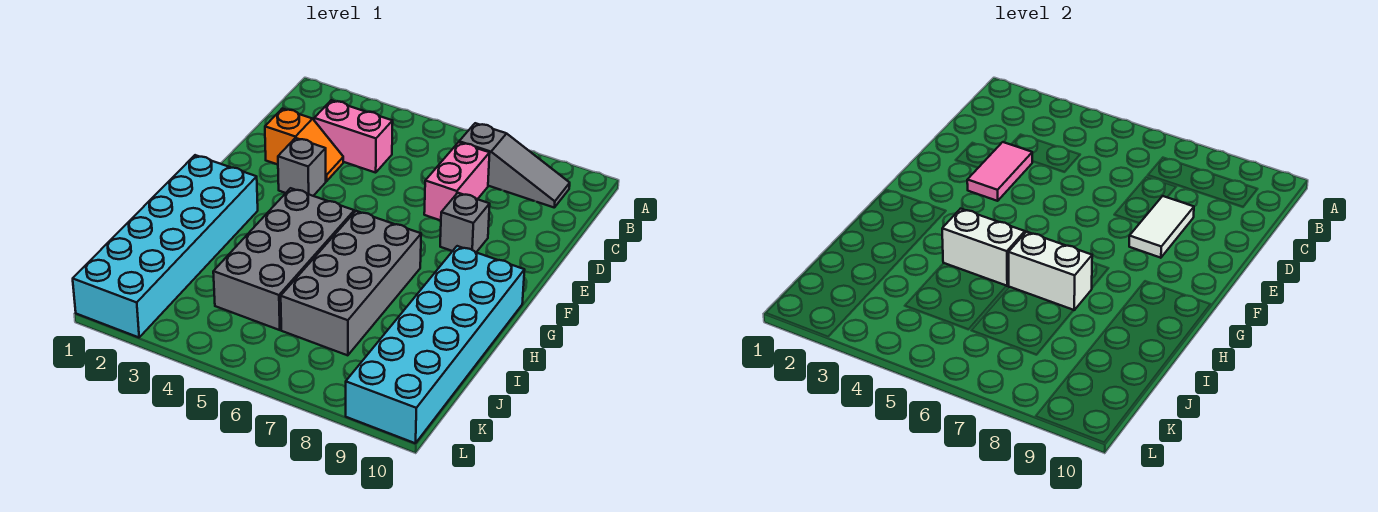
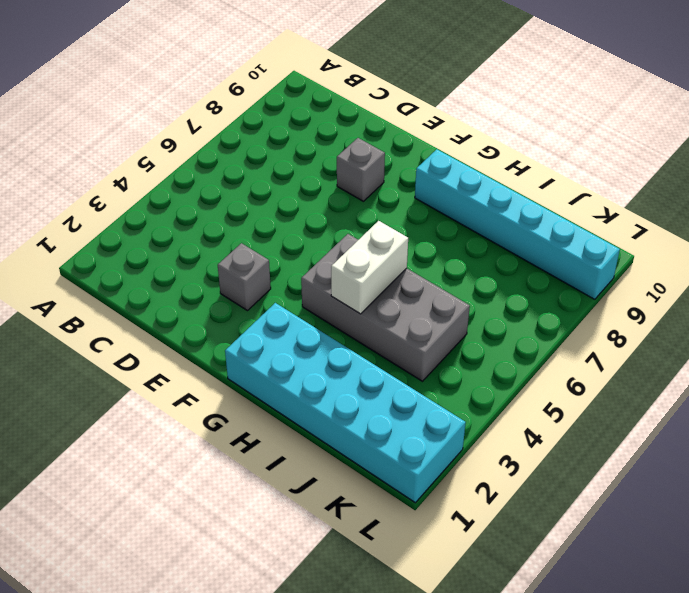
cyan 1x6 brick [415,149,620,299] -> cyan 2x6 brick [346,246,524,443]
none -> grey 1x3 slope [459,123,570,207]
none -> pink 1x2 brick [314,100,393,173]
none -> pink 1x2 brick [424,142,490,221]

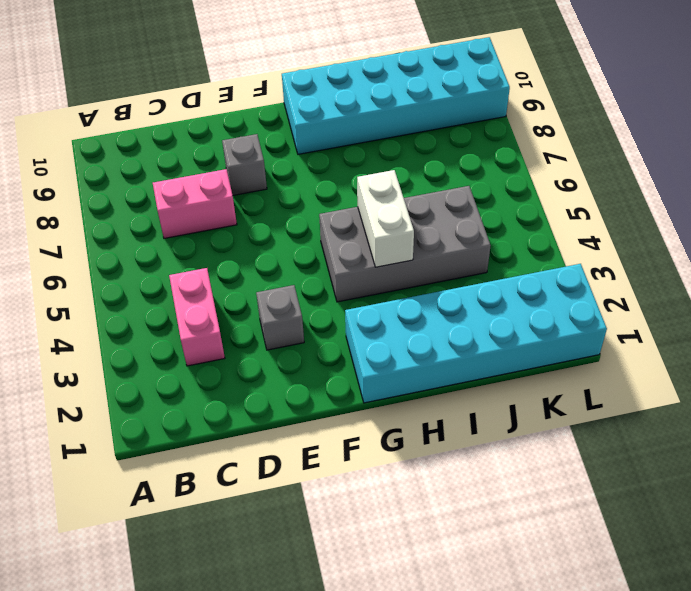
none -> grey 1x3 slope [459,123,570,207]
none -> orange 1x2 slope [265,109,343,181]
none -> grey 2x4 brick [281,211,421,355]

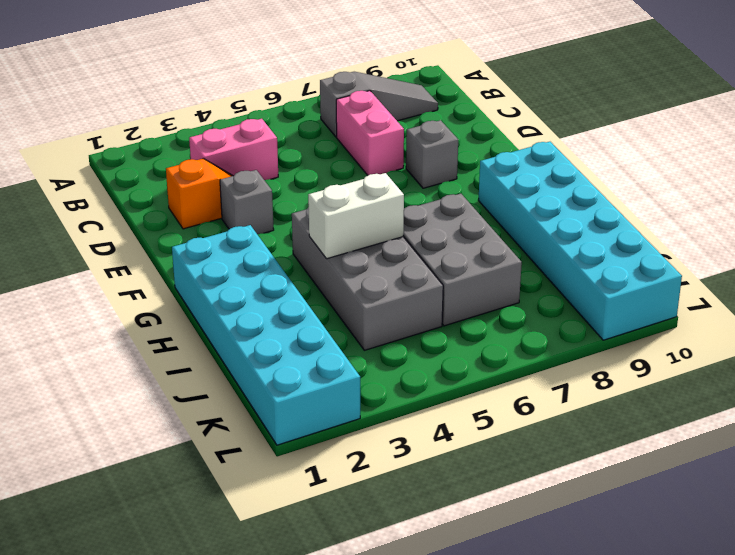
grey 2x3 brick [403,194,522,326] -> grey 2x4 brick [281,211,421,355]
none -> pink 1x2 tile [967,142,1032,201]
none -> white 1x2 tile [1129,196,1194,258]
none -> white 1x2 brick [1009,232,1092,310]

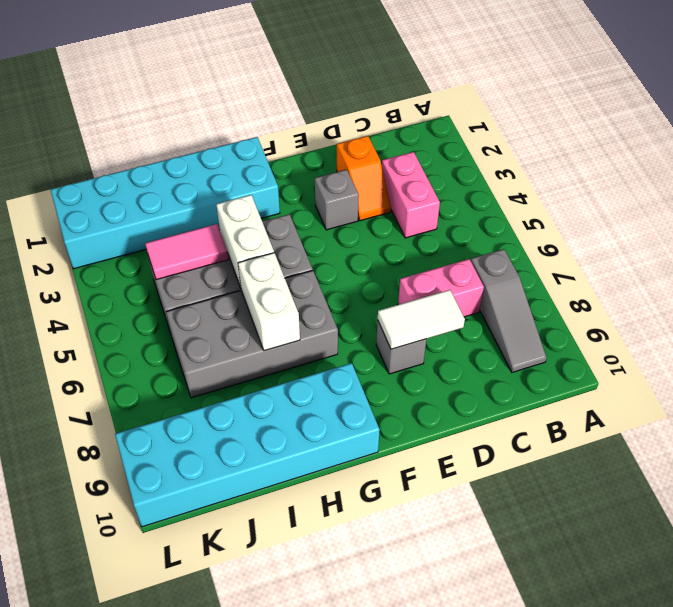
pink 1x2 tile [145,224,228,280] -> pink 1x2 tile moved to [967,142,1032,201]

